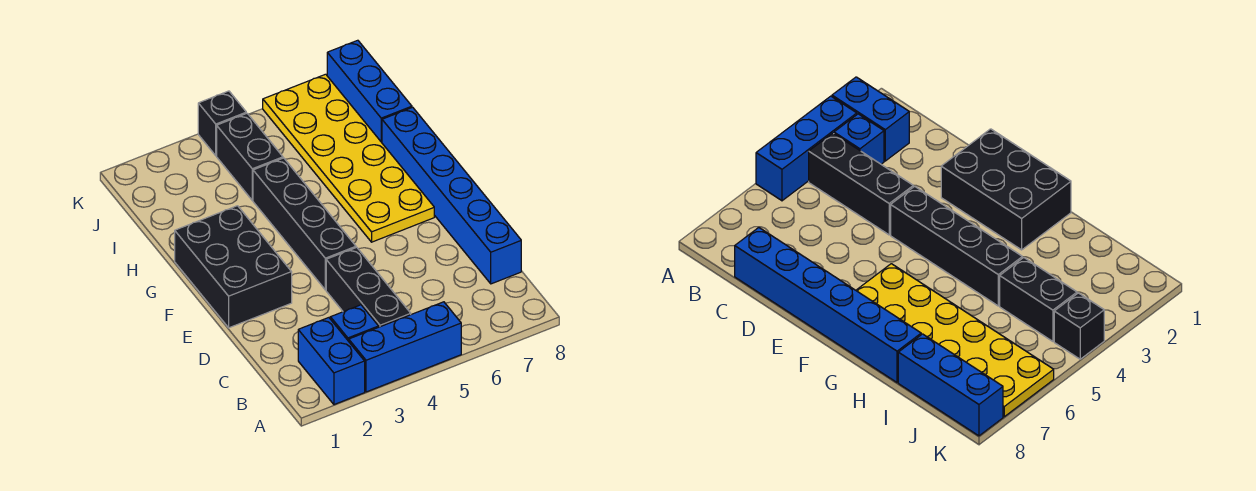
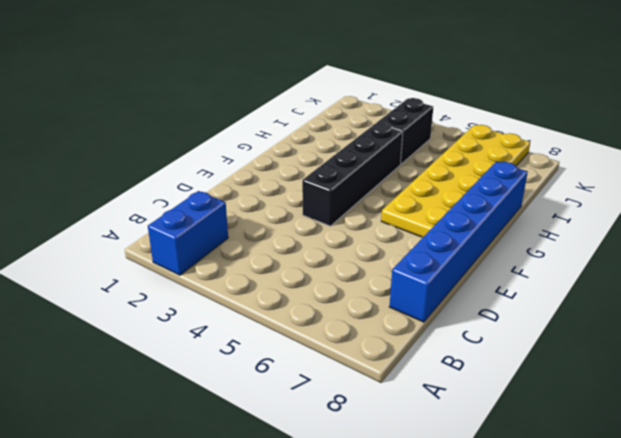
none -> blue 1x3 brick [349,302,461,392]
none -> blue 1x1 brick [330,305,379,341]

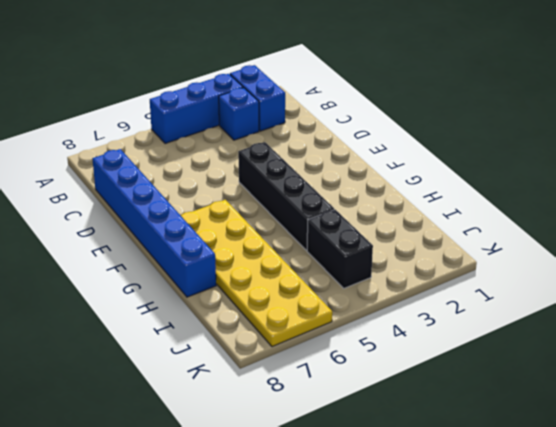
none -> black 1x3 brick [326,247,411,327]
none -> black 2x3 brick [175,206,292,328]

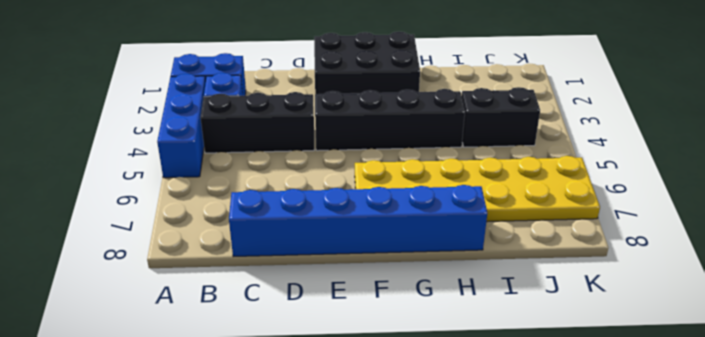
none -> blue 1x3 brick [327,40,412,142]
none -> black 1x1 brick [198,91,246,156]

